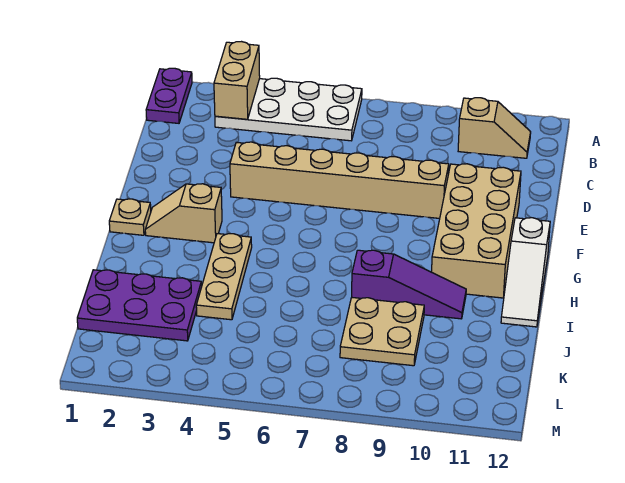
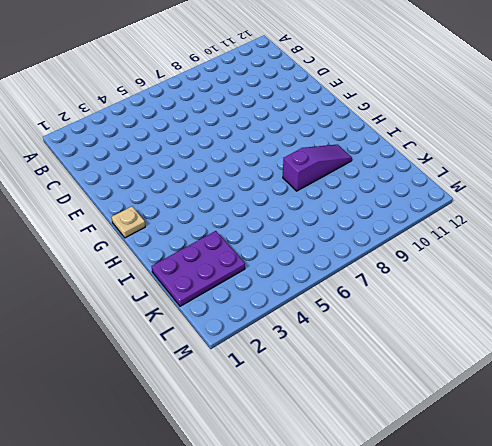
none -> purple 1x2 plate [146,68,192,123]
none -> white 2x4 plate [215,78,362,141]
none -> tan 1x2 slope [458,98,531,158]

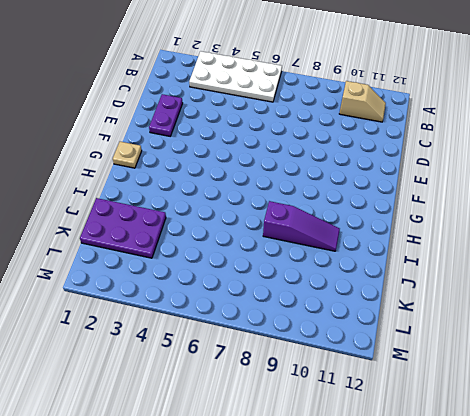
purple 1x2 plate [149,94,183,136] -> purple 1x2 plate moved to [146,68,192,123]
none -> tan 1x6 brick [230,142,449,218]
none -> tan 2x4 brick [432,164,521,298]
none -> tan 1x2 slope [145,184,222,243]

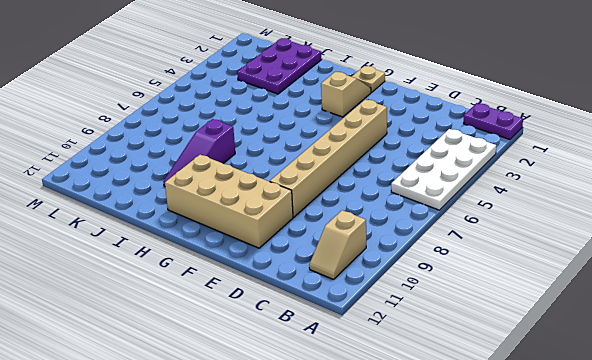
none -> white 1x3 slope [501,218,550,327]
none -> tan 1x3 plate [196,234,252,320]
none -> tan 2x2 plate [340,297,424,366]

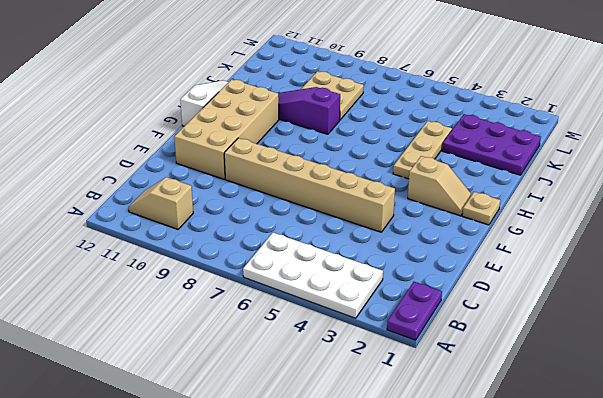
none -> tan 1x2 brick [214,42,260,119]

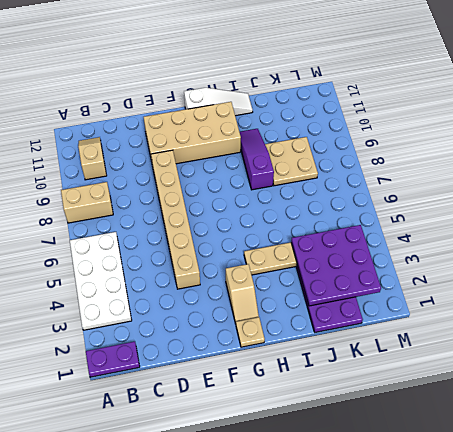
tan 1x2 brick [61,182,113,223] -> tan 1x2 brick moved to [214,42,260,119]
purple 3x3 plate [291,225,381,306] -> none

